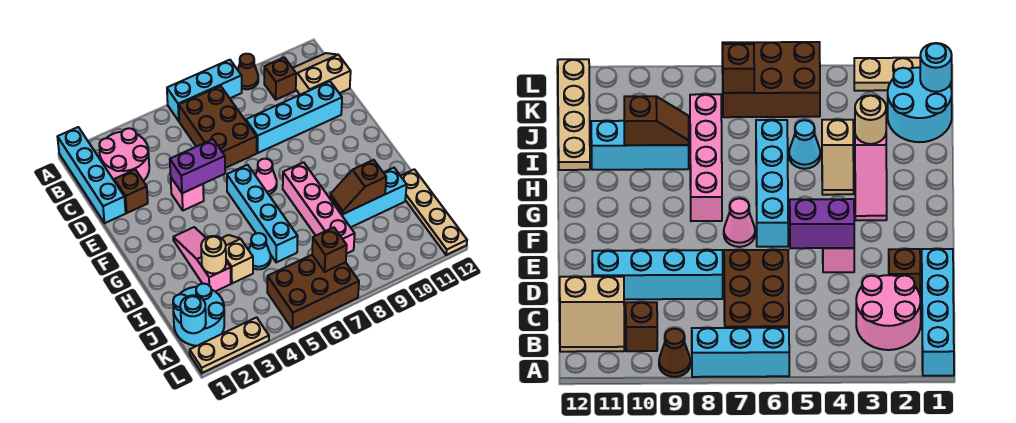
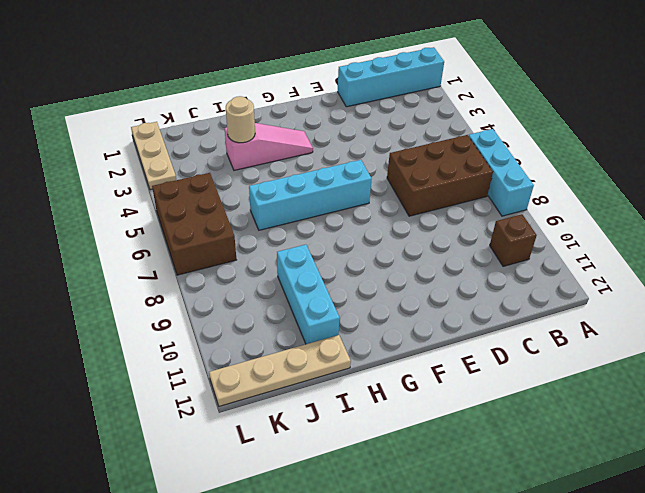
none -> brown 1x1 cone [238,54,258,89]
none -> pink 2x2 round brick [99,128,149,181]
none -> tan 2x2 slope [293,53,351,95]

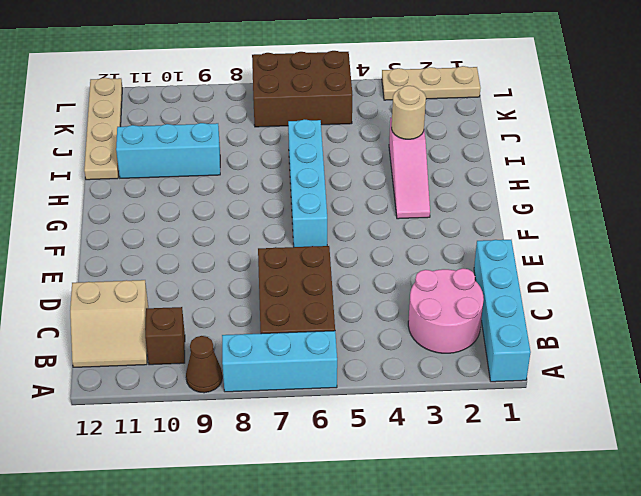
none -> brown 1x1 brick [114,170,148,213]
none -> cyan 1x4 brick [246,81,342,153]
none -> pink 1x1 brick [171,178,204,211]

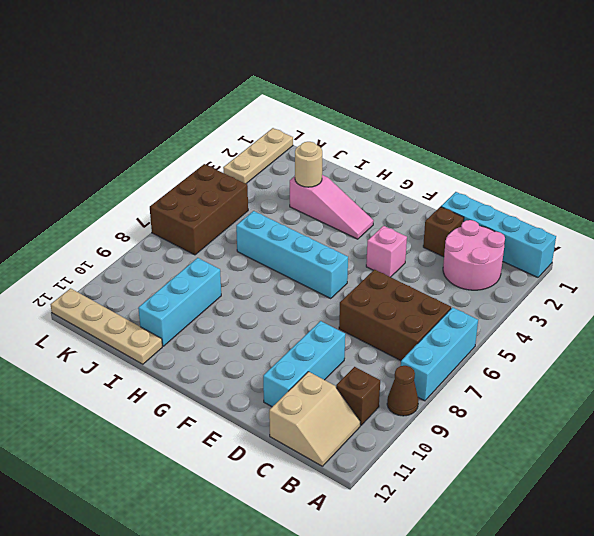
cyan 1x3 brick [263,321,345,407] -> cyan 1x4 brick [246,81,342,153]
none -> pink 1x1 cone [255,159,277,194]
none -> pink 1x4 brick [283,162,355,254]
none -> tan 1x2 slope [222,235,253,283]

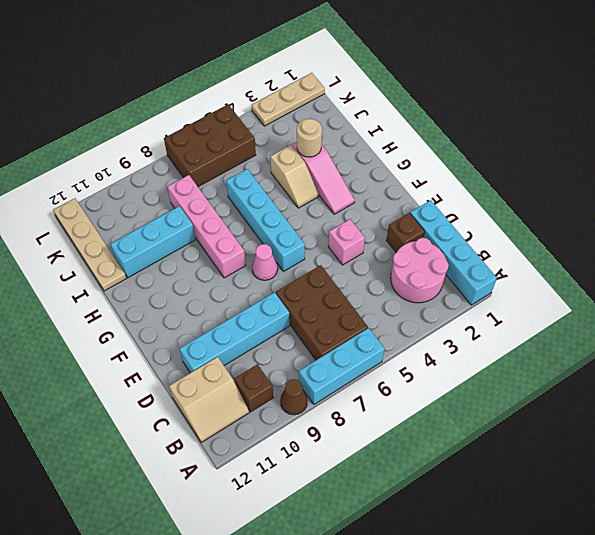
none -> cyan 1x1 cone [249,233,271,269]
none -> cyan 2x2 round brick [173,284,224,346]
none -> purple 1x2 brick [170,139,225,193]

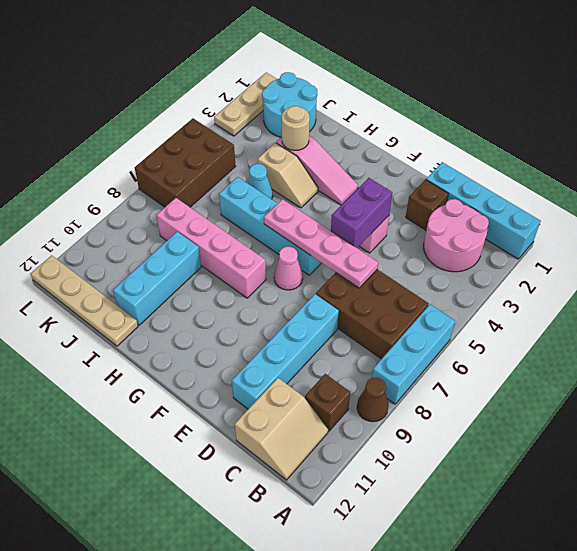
pink 1x4 plate [264,199,378,288] -> none
none -> brown 1x2 slope [330,160,386,214]
none -> cyan 1x1 round brick [180,295,206,333]
none -> brown 1x1 brick [312,227,347,272]

